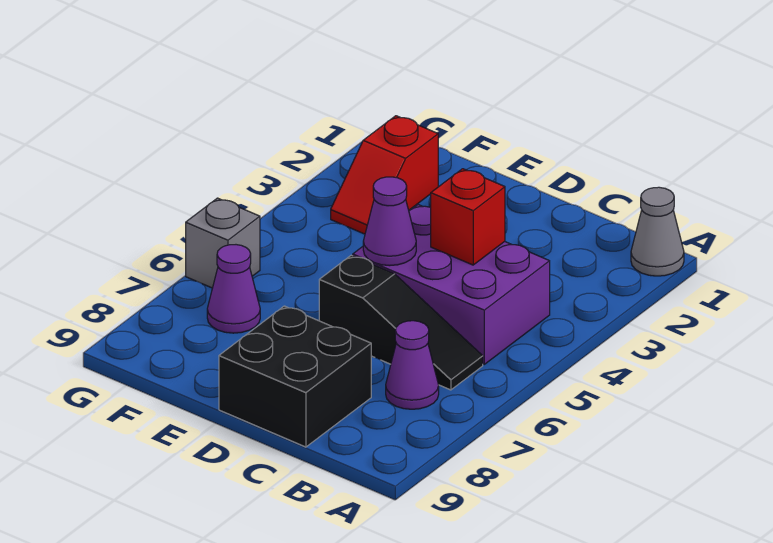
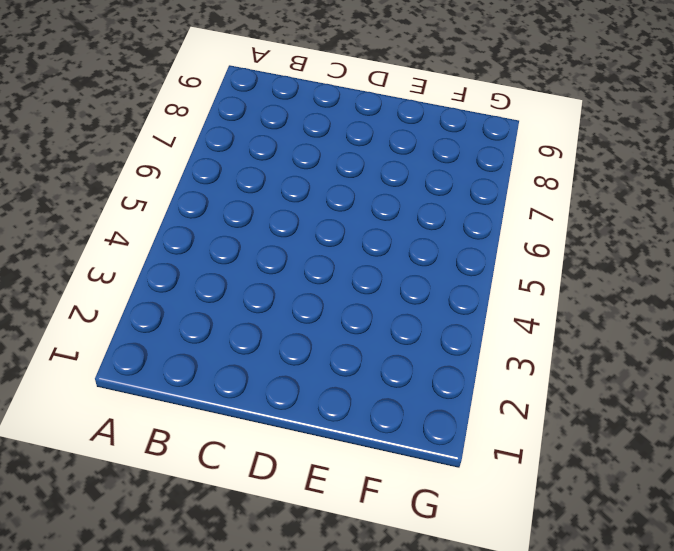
none -> grey 1x1 cone [631,187,684,276]
none -> purple 2x3 brick [353,205,550,364]

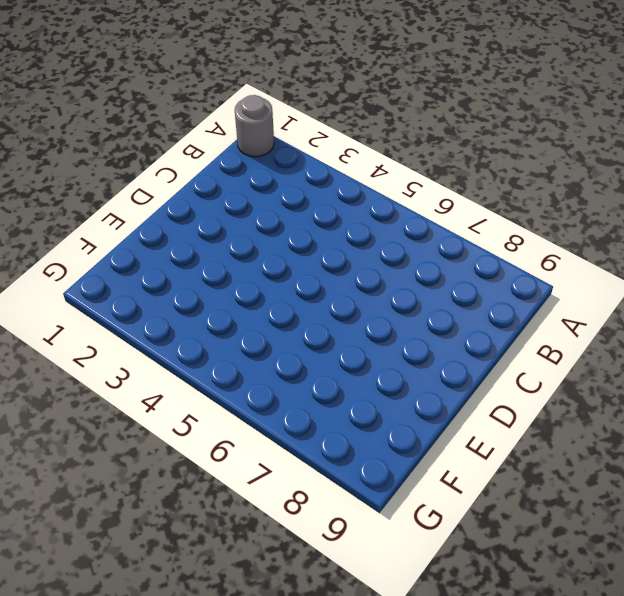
grey 1x1 round brick [235,95,274,157] -> grey 1x1 cone [631,187,684,276]
none -> purple 2x3 brick [353,205,550,364]
none -> black 1x3 slope [319,255,483,390]

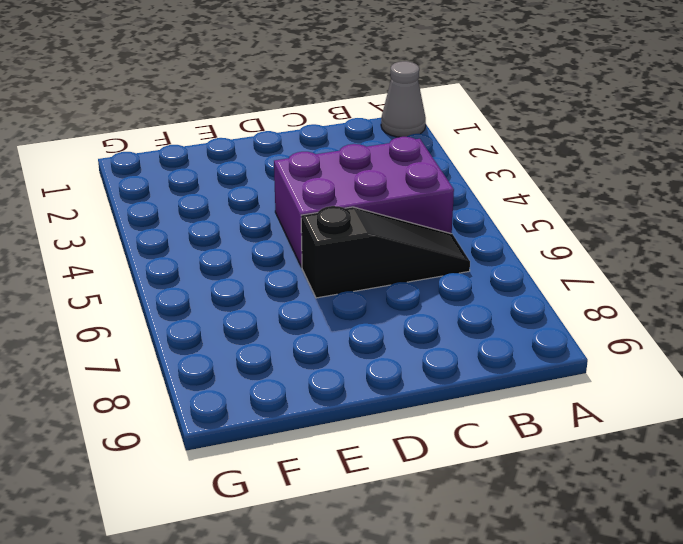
none -> purple 1x1 cone [386,321,439,409]
none -> black 2x2 brick [219,306,371,447]

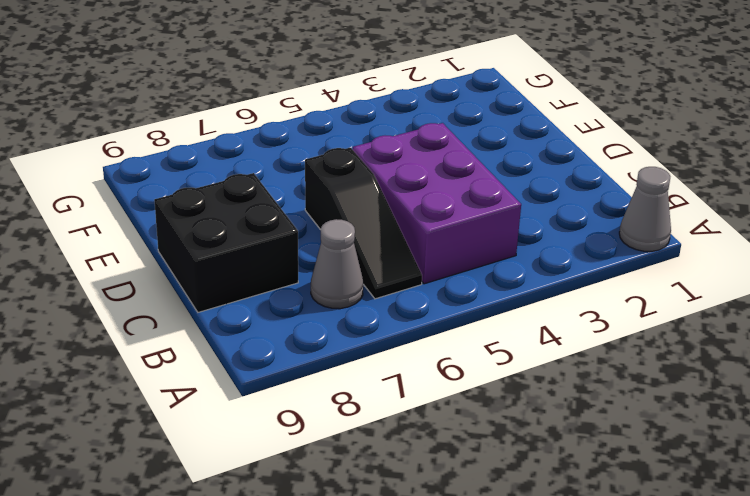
grey 1x1 cone [311,219,363,309] -> purple 1x1 cone [386,321,439,409]
none -> red 1x2 slope [331,116,438,234]
none -> purple 1x1 cone [207,245,260,333]

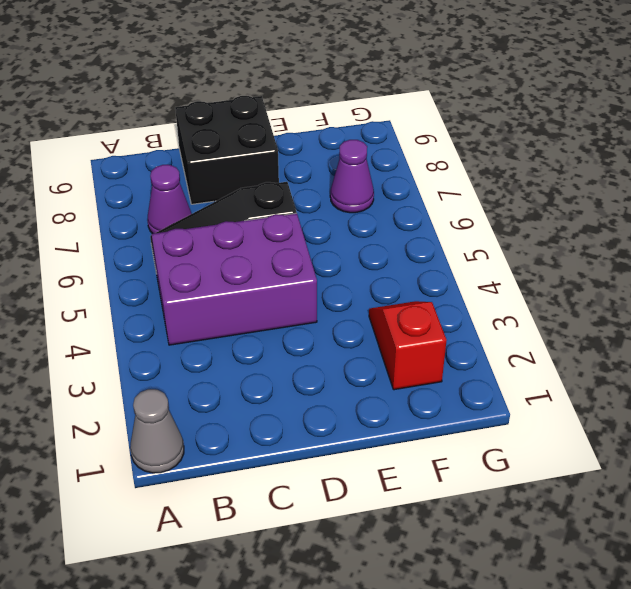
none -> grey 1x1 brick [186,198,260,288]
none -> red 1x1 brick [431,169,505,265]

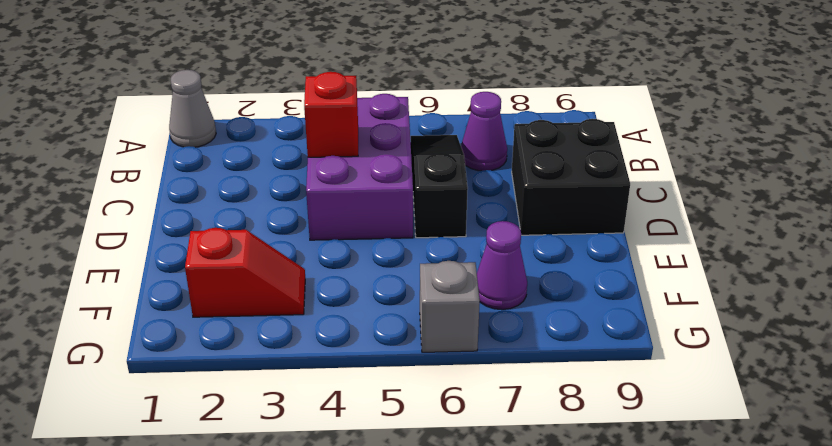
none -> purple 1x1 cone [363,177,416,266]

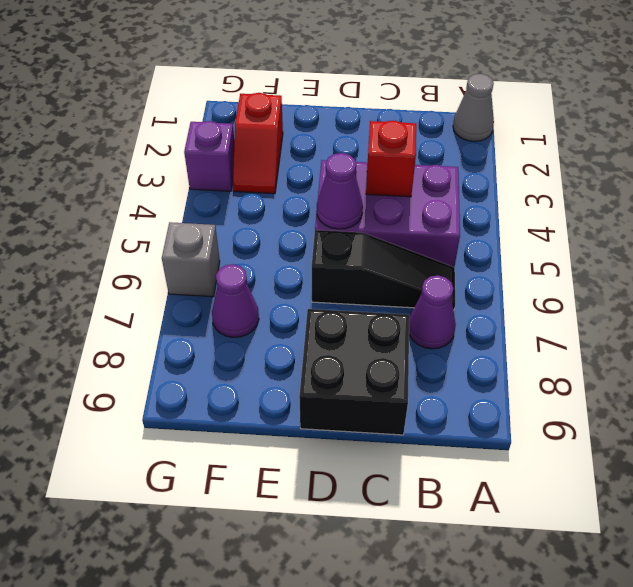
purple 1x1 brick [184,121,234,191] -> none

